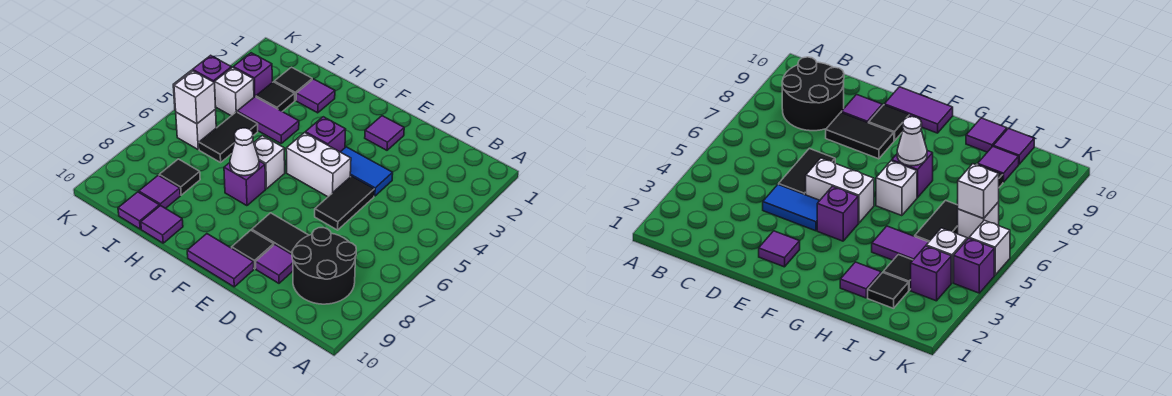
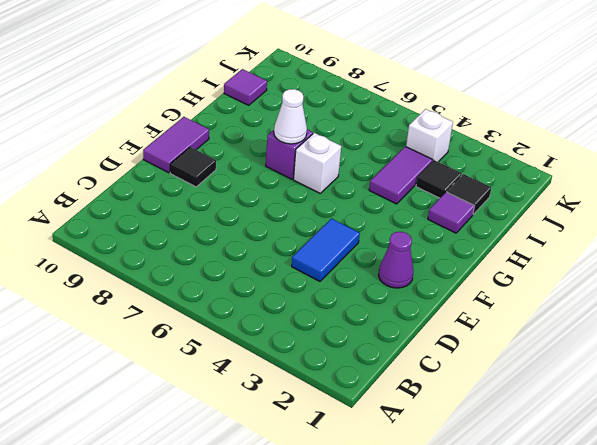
purple 1x1 cone [378,232,413,288] -> purple 1x1 tile [365,116,404,150]
none -> black 2x2 round brick [292,228,356,304]
none -> black 1x2 tile [315,176,374,230]
none -> black 1x2 tile [252,213,309,254]

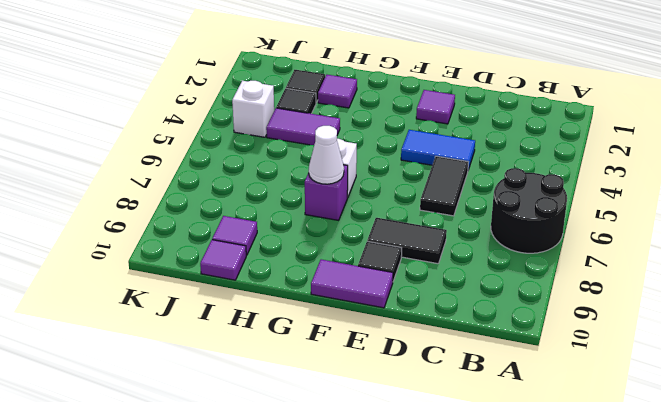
black 2x2 round brick [491,168,567,253] -> black 2x2 round brick moved to [292,228,356,304]
none -> purple 1x1 tile [256,245,293,283]
none -> white 1x2 brick [286,133,351,197]
none -> purple 1x1 brick [305,117,346,152]

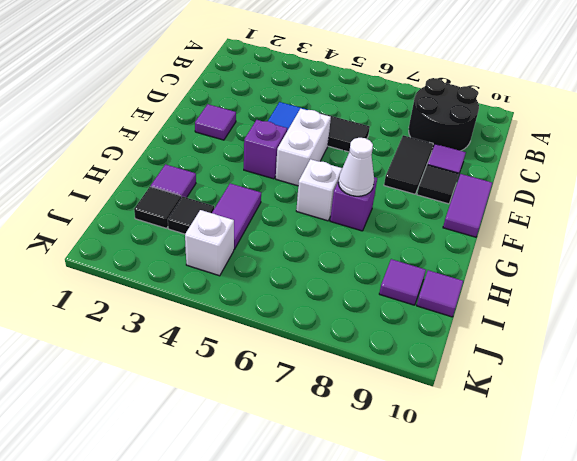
none -> purple 1x1 tile [141,205,183,243]
none -> black 1x2 tile [199,112,258,162]
none -> black 1x1 tile [159,159,200,195]

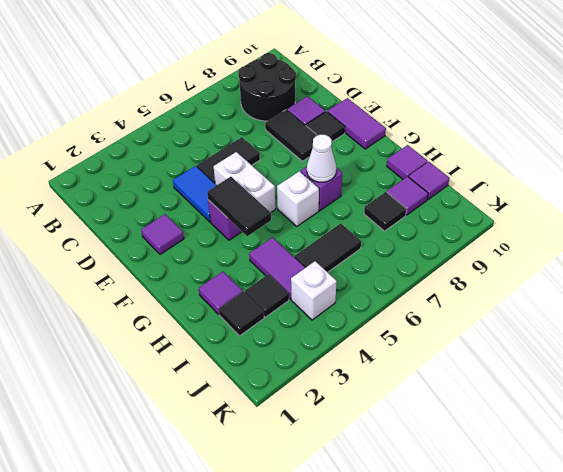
black 1x2 tile [207,177,271,236] -> none
none -> purple 1x1 brick [233,53,272,97]
none -> white 1x1 brick [176,110,216,149]
none -> purple 1x1 brick [193,55,231,83]

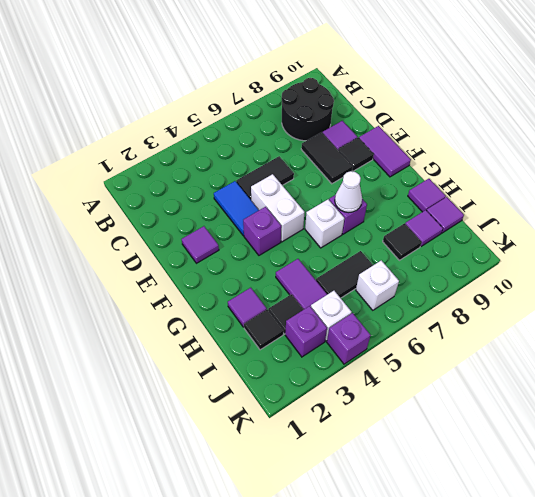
none -> white 1x1 brick [969,220,1010,275]
none -> white 1x1 brick [174,71,216,124]

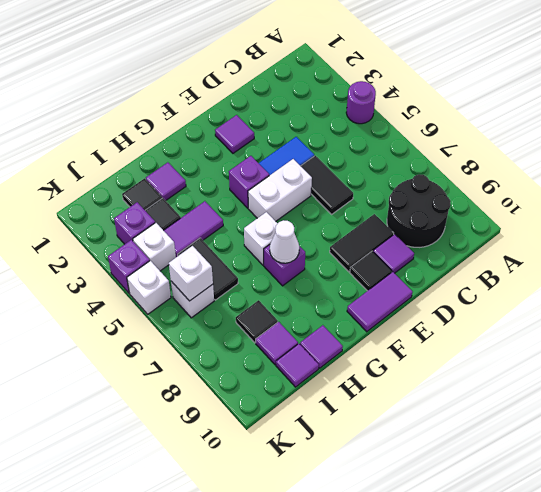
purple 1x1 round brick [346,81,376,124] -> none

